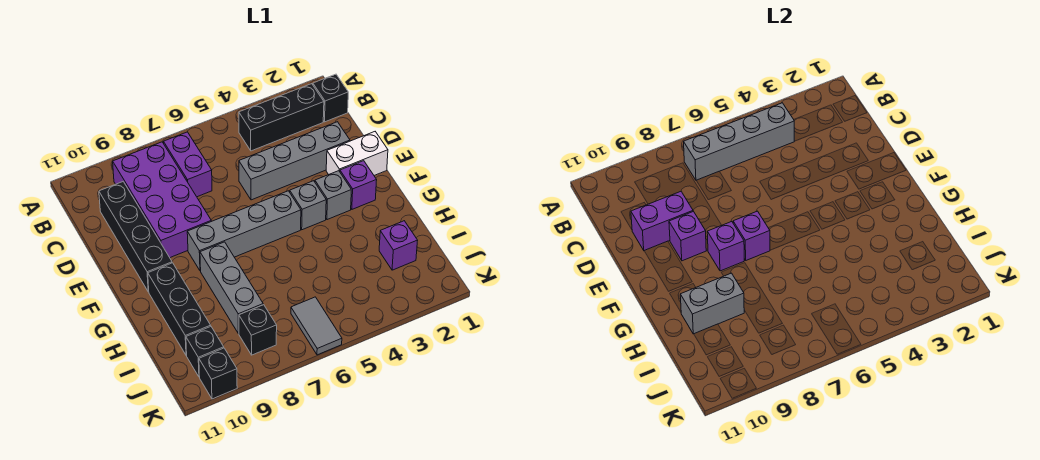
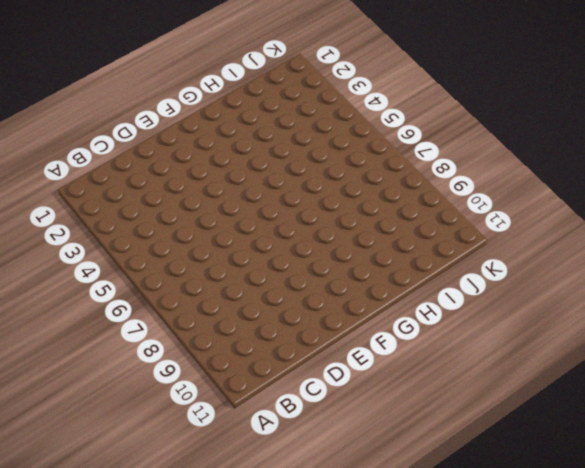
none -> black 1x1 brick [313,74,348,122]
none -> black 1x3 brick [239,84,324,151]
none -> purple 1x2 brick [164,132,212,197]

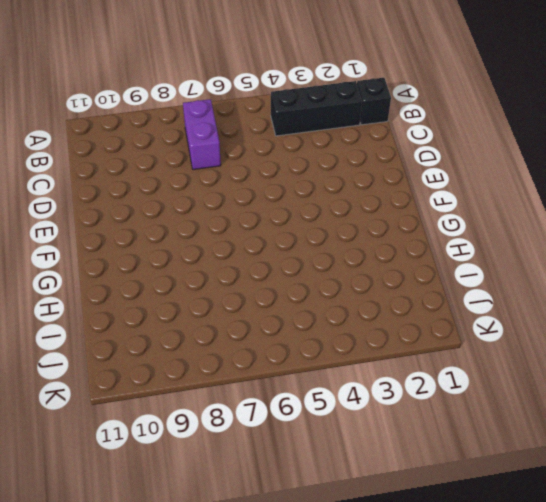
none -> purple 2x4 brick [113,142,211,258]
none -> black 1x4 brick [99,182,172,292]
none -> grey 1x4 brick [239,122,350,200]

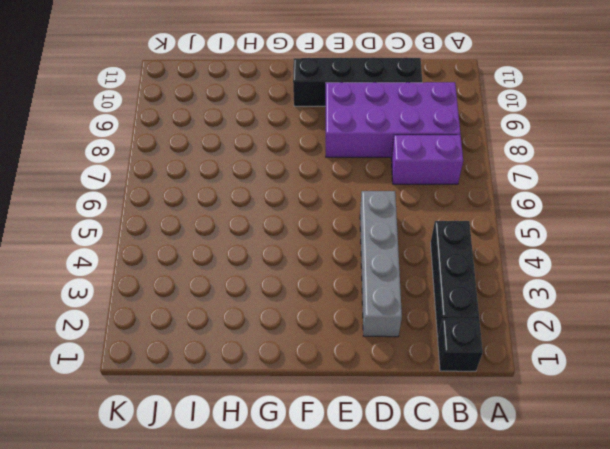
none -> white 1x2 brick [326,132,388,175]
none -> purple 1x1 brick [340,161,377,209]
none -> grey 1x1 brick [315,171,351,220]

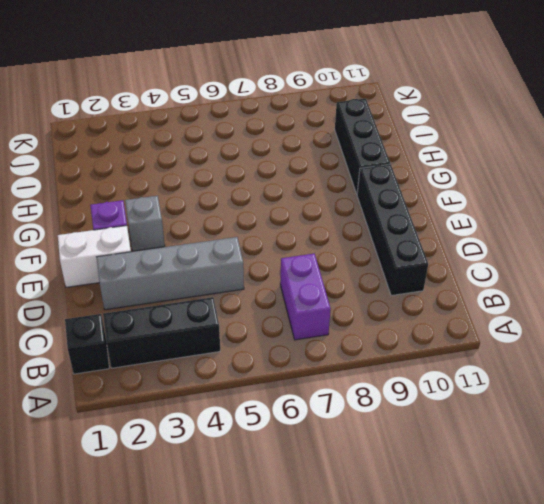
none -> purple 2x4 brick [113,142,211,258]
none -> grey 1x1 brick [290,181,326,230]
none -> grey 1x4 brick [187,191,301,271]

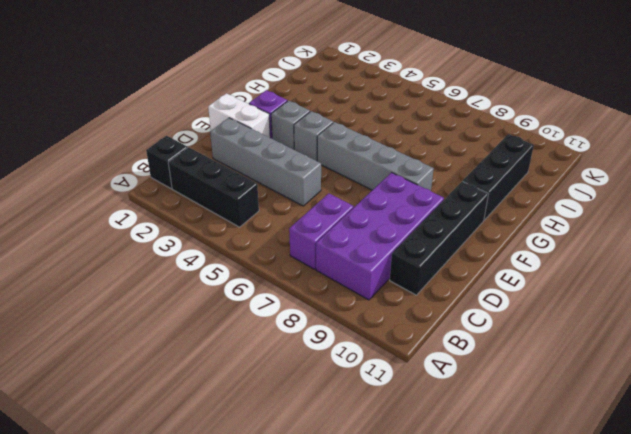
none -> grey 1x3 brick [200,242,263,334]
none -> purple 1x1 brick [379,221,418,270]
none -> grey 1x2 tile [291,297,342,355]

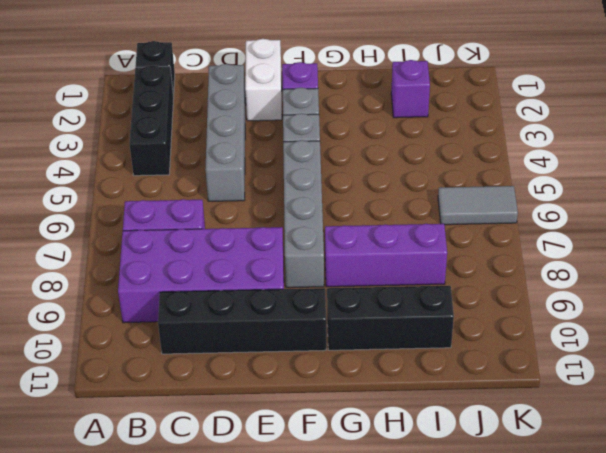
purple 1x3 brick [325,224,447,287] -> grey 1x3 brick [200,242,263,334]
none -> black 1x1 brick [239,305,277,355]
none -> black 1x1 brick [186,327,224,377]
none -> black 1x1 brick [199,348,237,399]

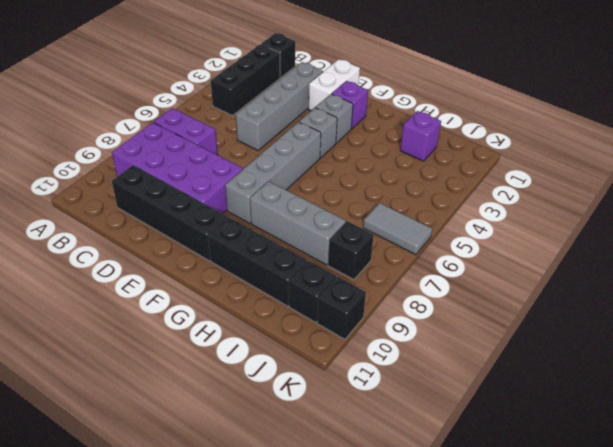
none -> grey 1x4 brick [684,103,794,180]
none -> purple 1x2 brick [631,192,693,250]
none -> purple 1x1 brick [669,211,707,261]

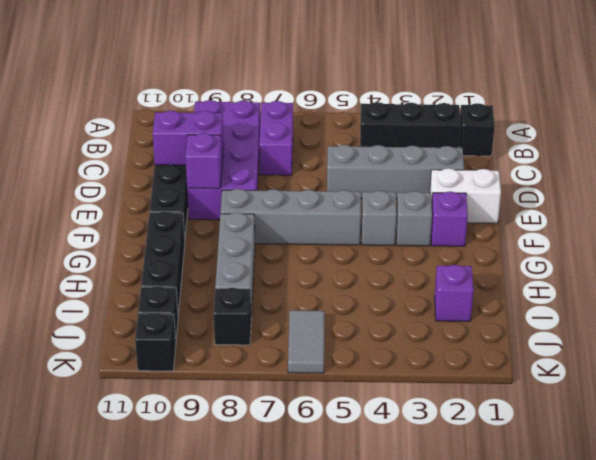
none -> grey 1x4 brick [684,103,794,180]
none -> purple 1x1 brick [733,211,770,260]
none -> purple 1x1 brick [707,222,744,271]

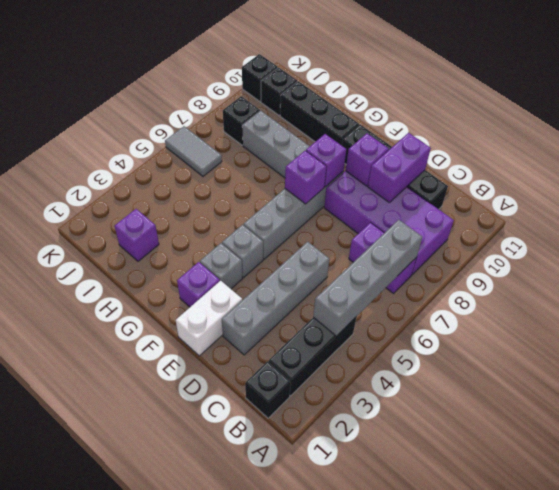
none -> grey 1x2 brick [680,273,744,334]

